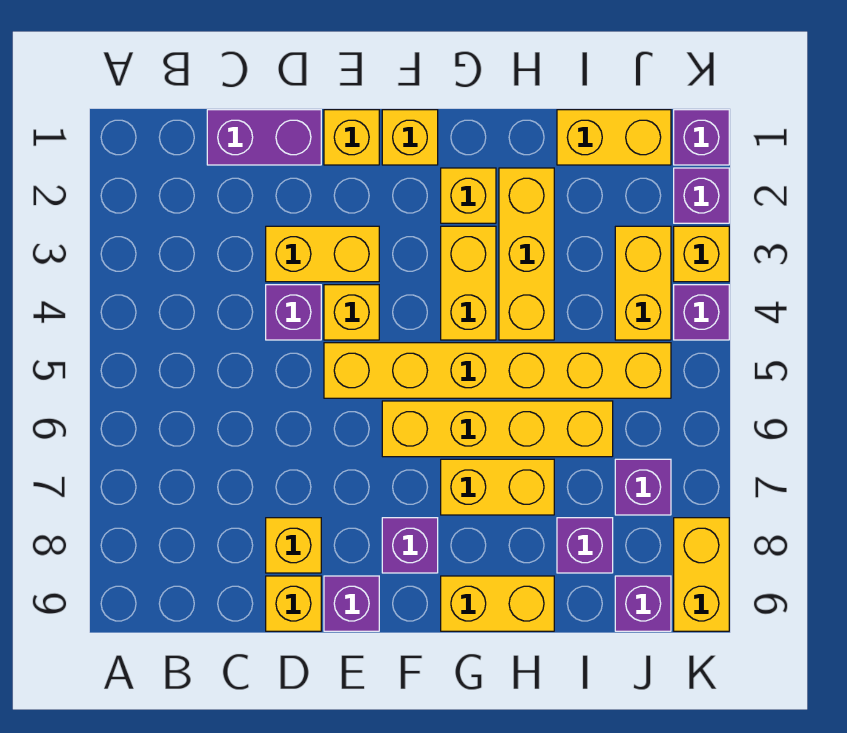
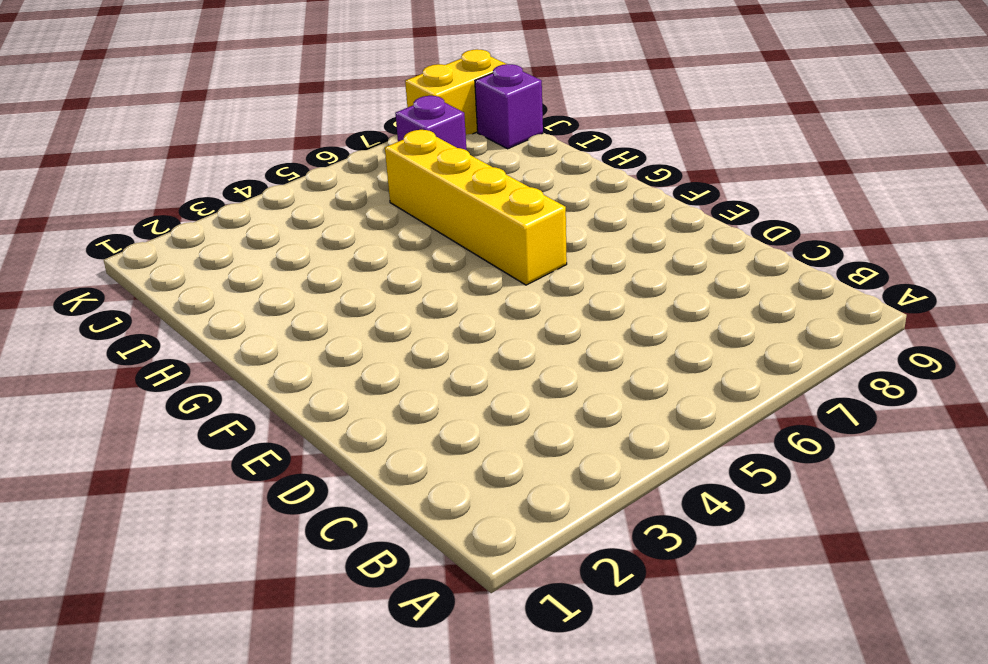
none -> purple 1x2 brick [207,110,321,165]
none -> yellow 1x2 brick [266,226,379,282]
none -> purple 1x1 brick [266,285,321,340]

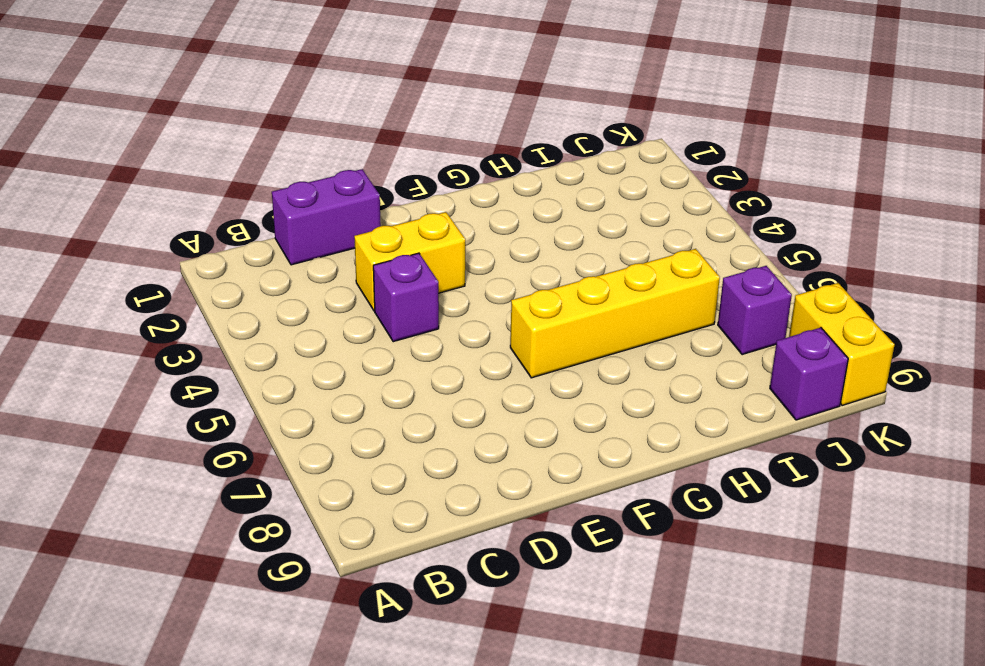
none -> yellow 1x1 brick [266,518,321,573]
none -> yellow 1x1 brick [266,576,321,631]
none -> yellow 1x1 brick [324,110,379,165]

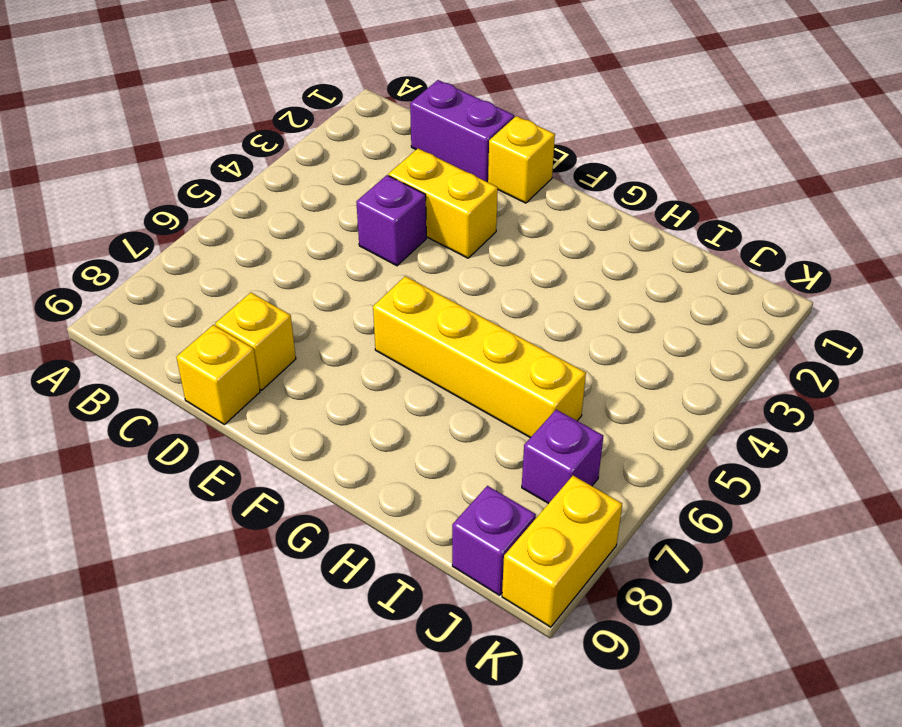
none -> yellow 1x1 brick [324,285,379,340]
none -> yellow 1x6 brick [324,343,671,398]
none -> purple 1x1 brick [324,576,379,631]

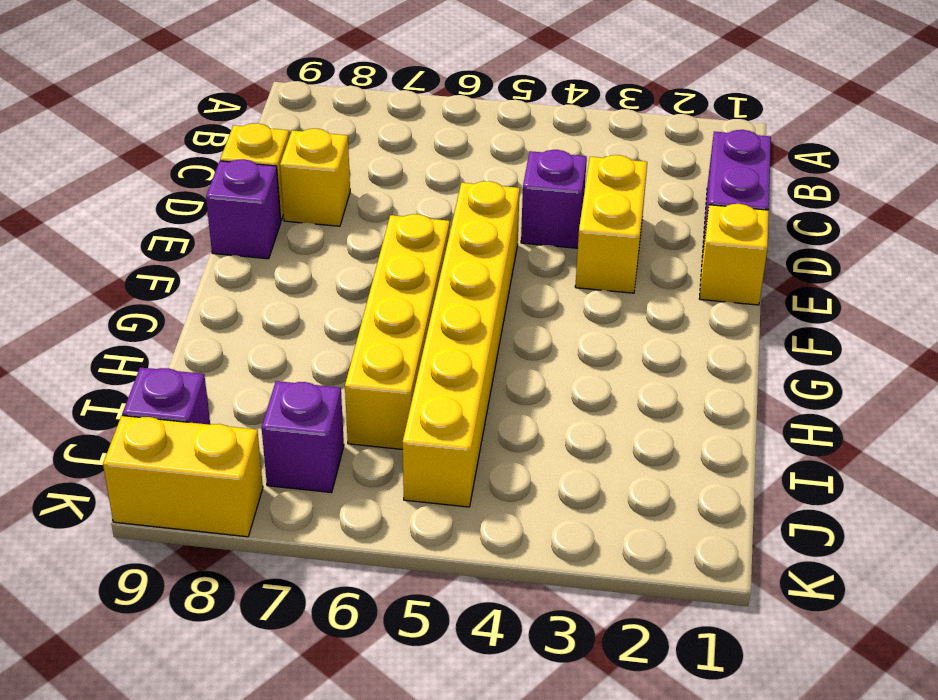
none -> yellow 1x1 brick [324,285,379,340]
none -> yellow 1x1 brick [382,110,438,165]
none -> purple 1x1 brick [382,518,438,573]

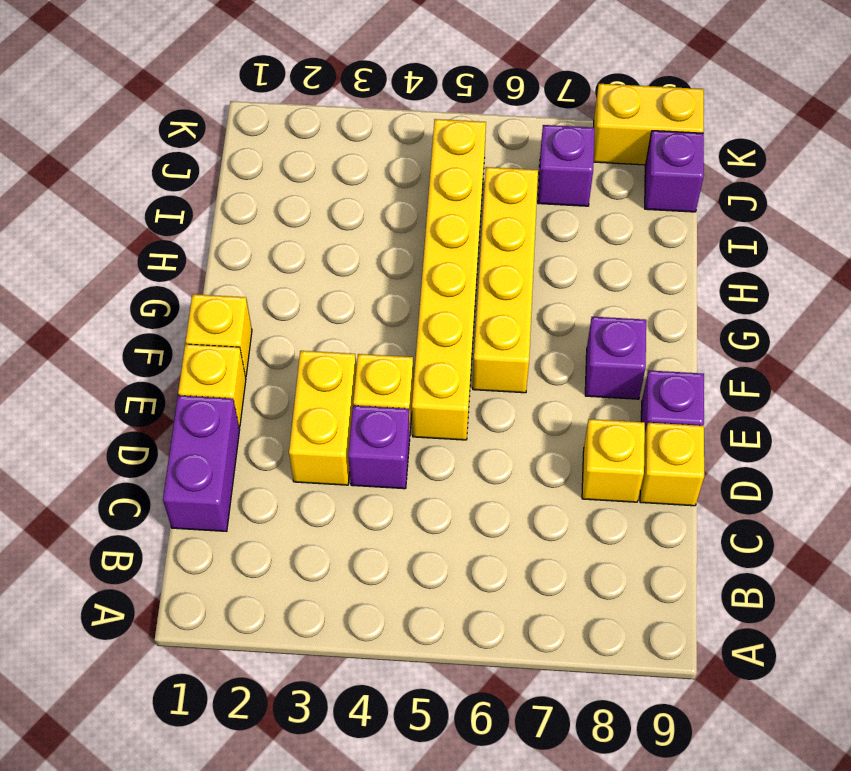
none -> yellow 1x1 brick [441,168,496,223]
none -> yellow 1x2 brick [441,226,496,340]
none -> yellow 1x2 brick [441,459,554,515]

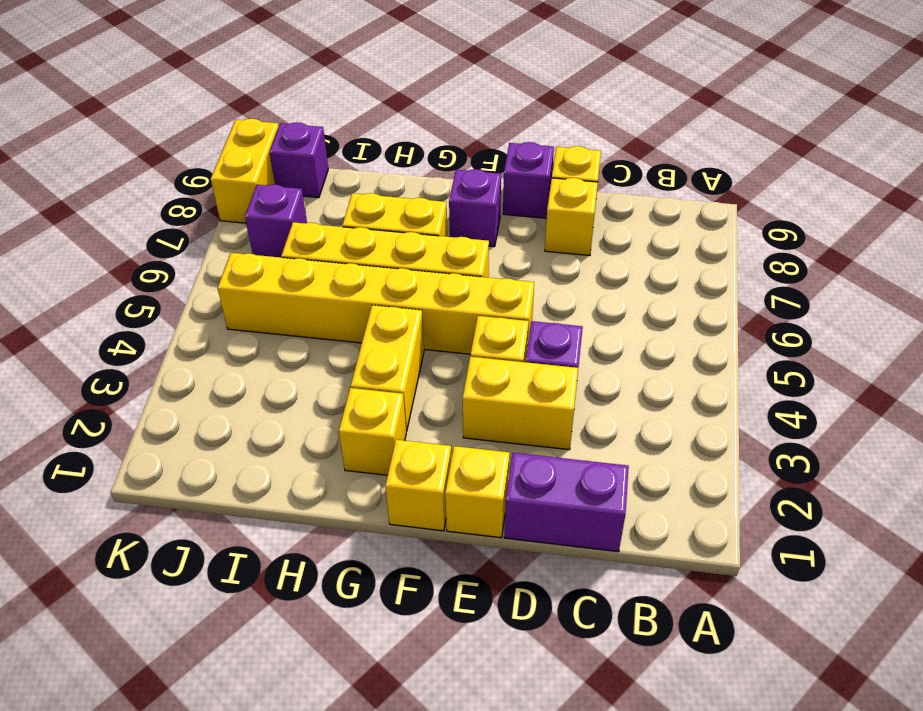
none -> yellow 1x2 brick [441,576,554,631]
none -> yellow 1x3 brick [499,168,554,340]
none -> yellow 1x2 brick [557,110,671,165]

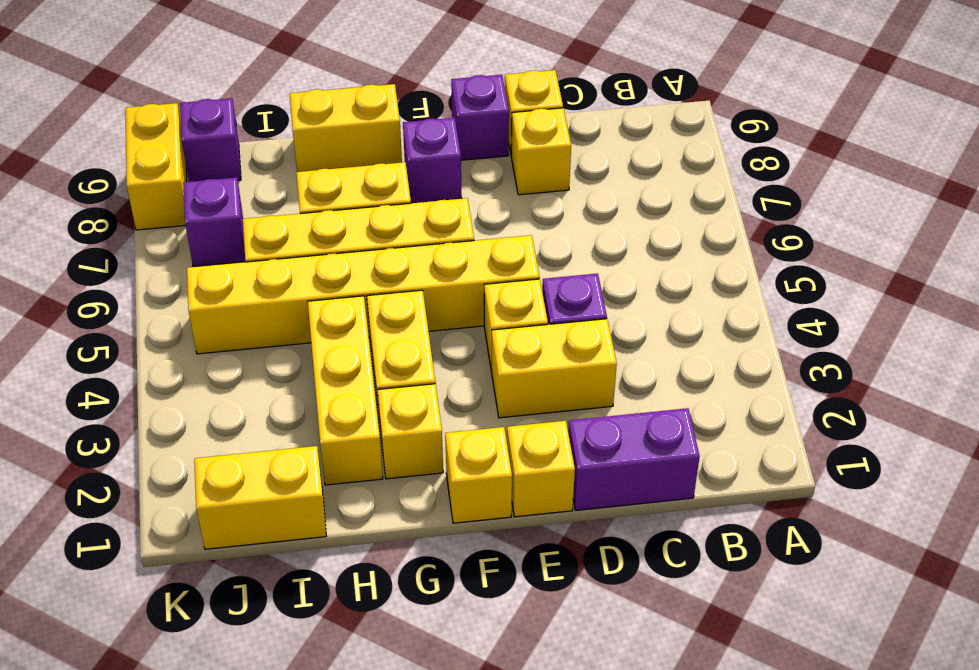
none -> purple 1x1 brick [557,518,613,573]
none -> yellow 1x2 brick [615,226,671,340]
none -> purple 1x1 brick [674,110,729,165]

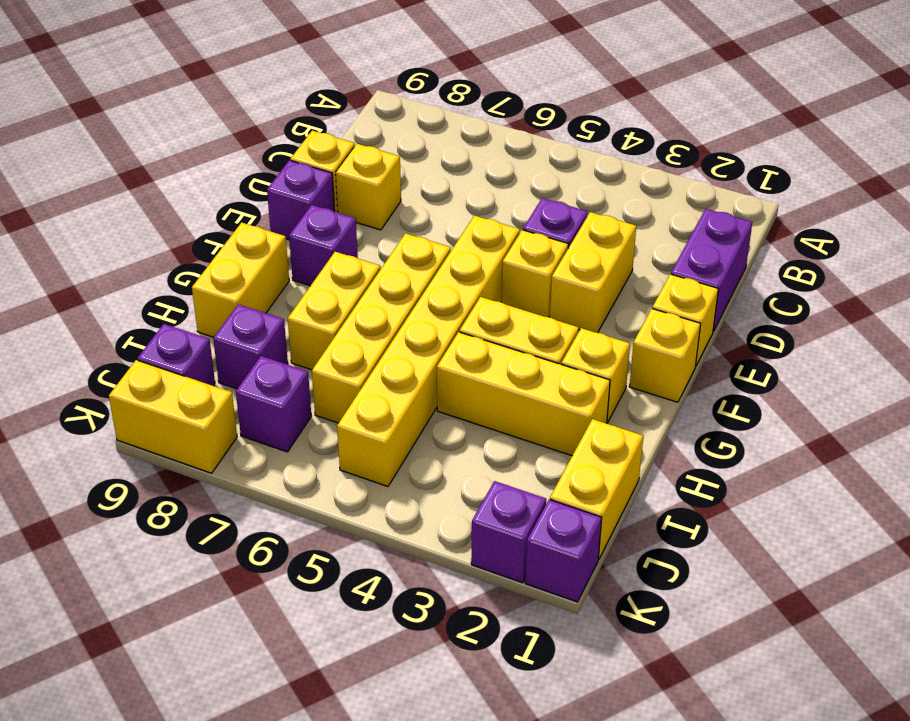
none -> yellow 1x2 brick [615,226,671,340]
none -> yellow 1x1 brick [674,226,729,282]
none -> purple 1x1 brick [674,285,729,340]

